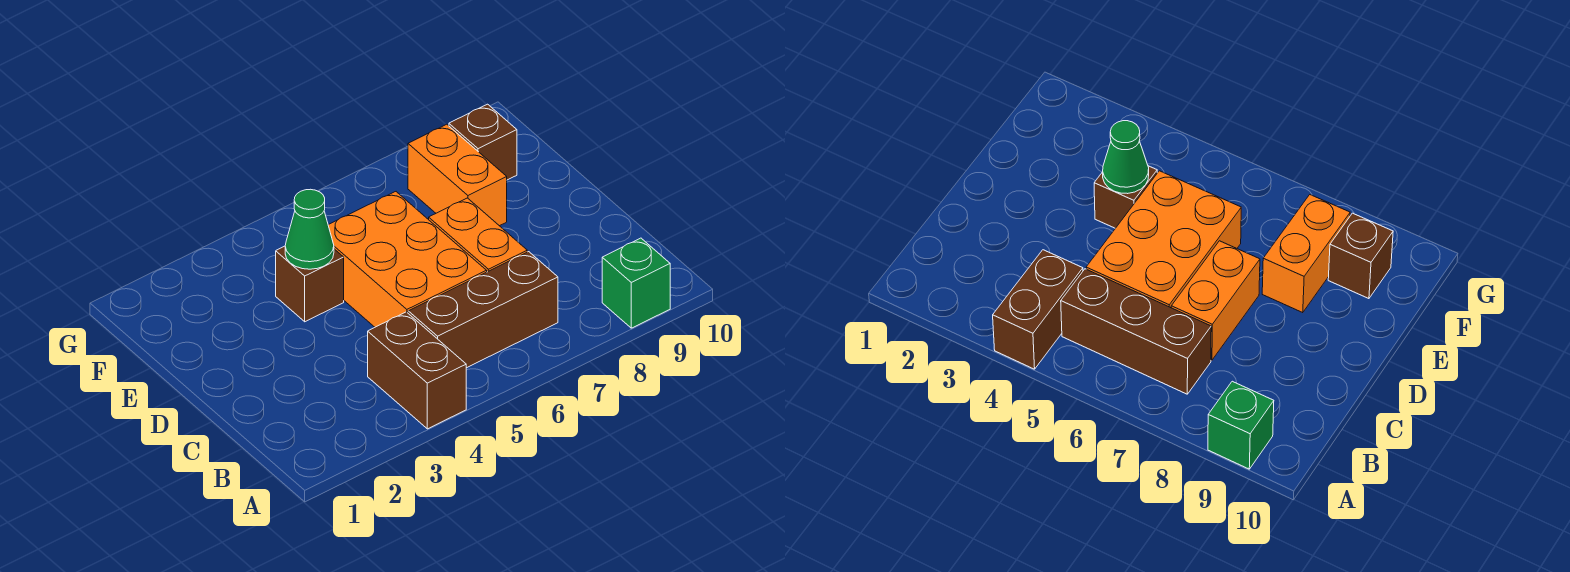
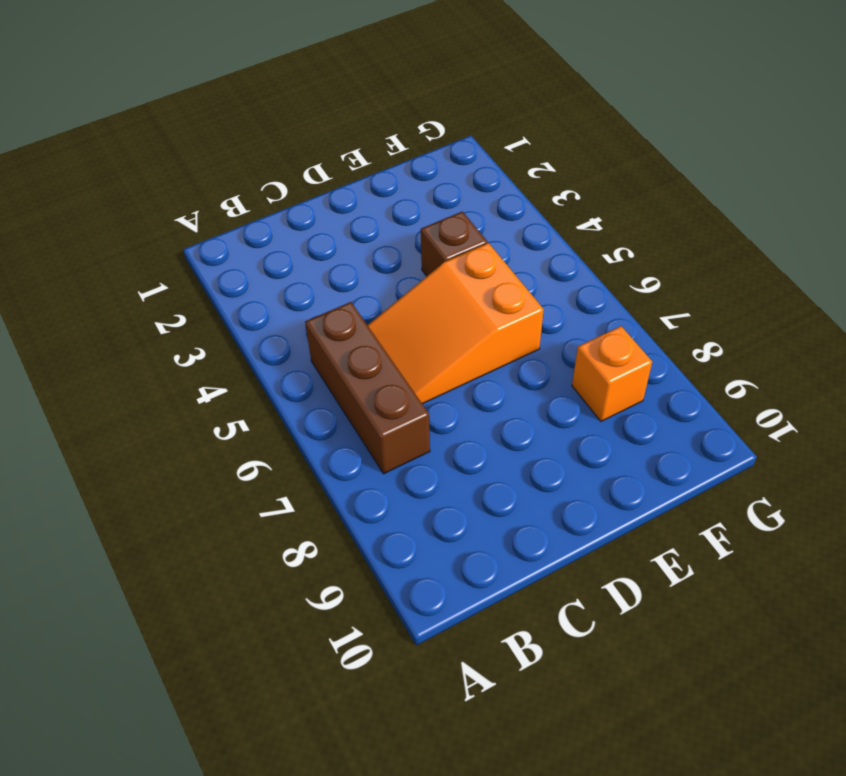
orange 2x3 slope [368,243,544,404] -> orange 2x3 brick [328,192,487,327]
orange 1x1 brick [572,326,652,421] -> orange 1x2 brick [408,124,507,226]
none -> brown 1x2 brick [368,312,466,429]
none -> green 1x1 brick [602,238,670,328]

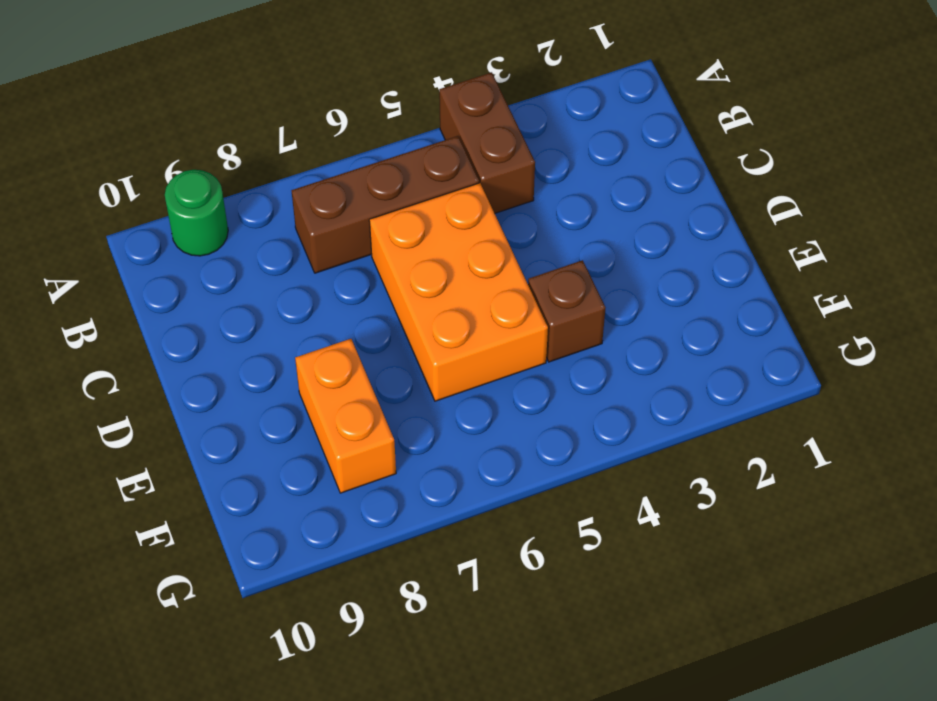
green 1x1 round brick [165,170,228,256] -> green 1x1 brick [602,238,670,328]
none -> orange 1x2 brick [429,198,527,272]
none -> brown 1x1 brick [449,104,517,180]

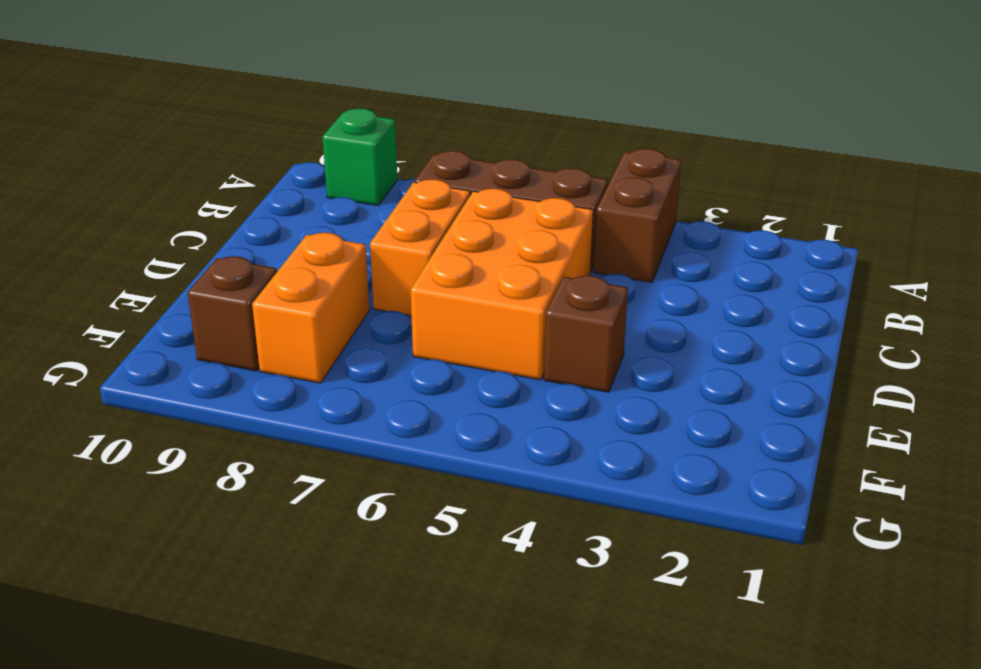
none -> green 1x1 cone [285,189,334,269]

